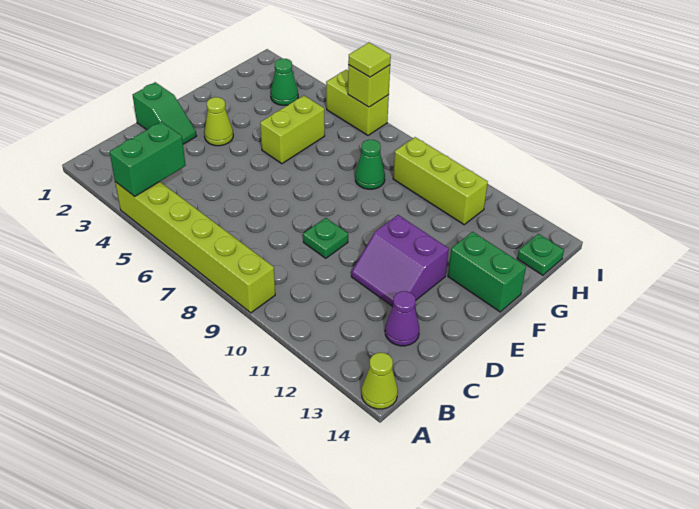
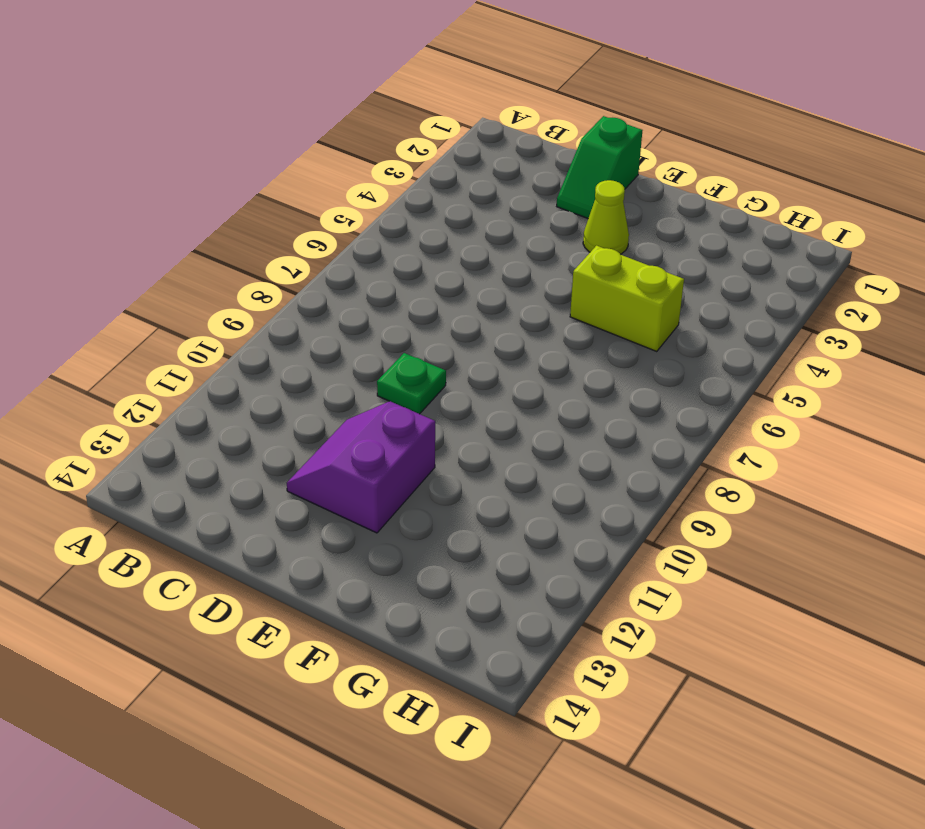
none -> lime 1x6 brick [115,182,275,313]
none -> lime 1x1 cone [362,353,398,409]
none -> purple 1x1 cone [385,291,419,346]

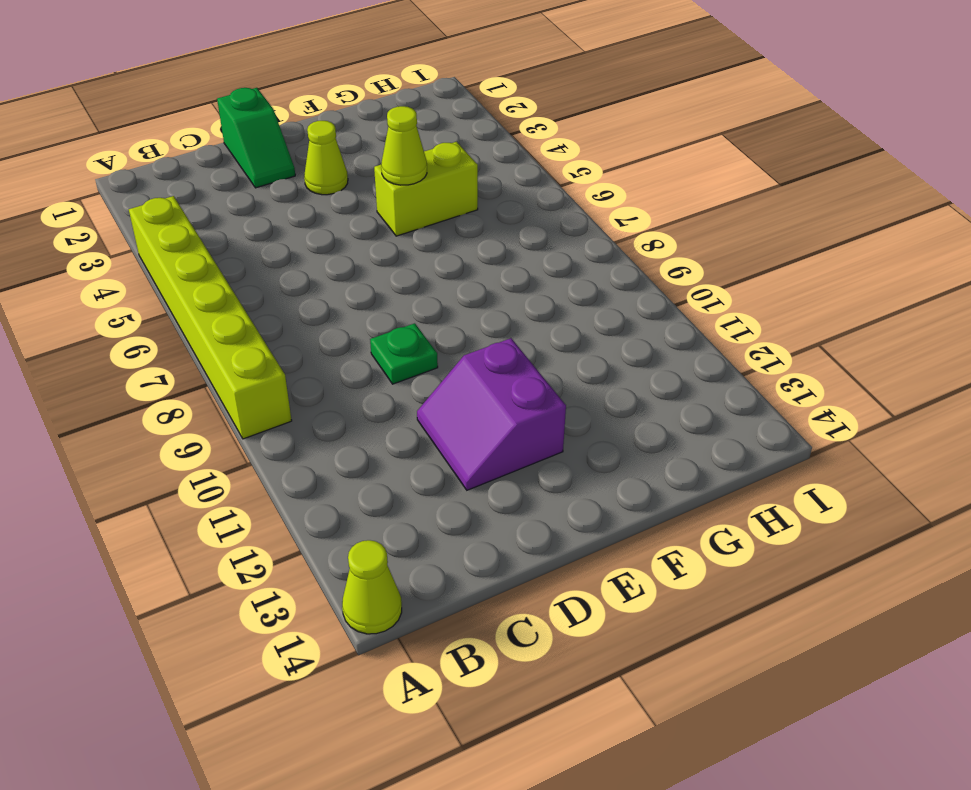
lime 1x1 cone [381,106,427,185] -> none
none -> purple 1x1 cone [385,291,419,346]
none -> green 1x2 brick [448,232,526,312]
none -> green 1x1 cone [355,140,385,189]

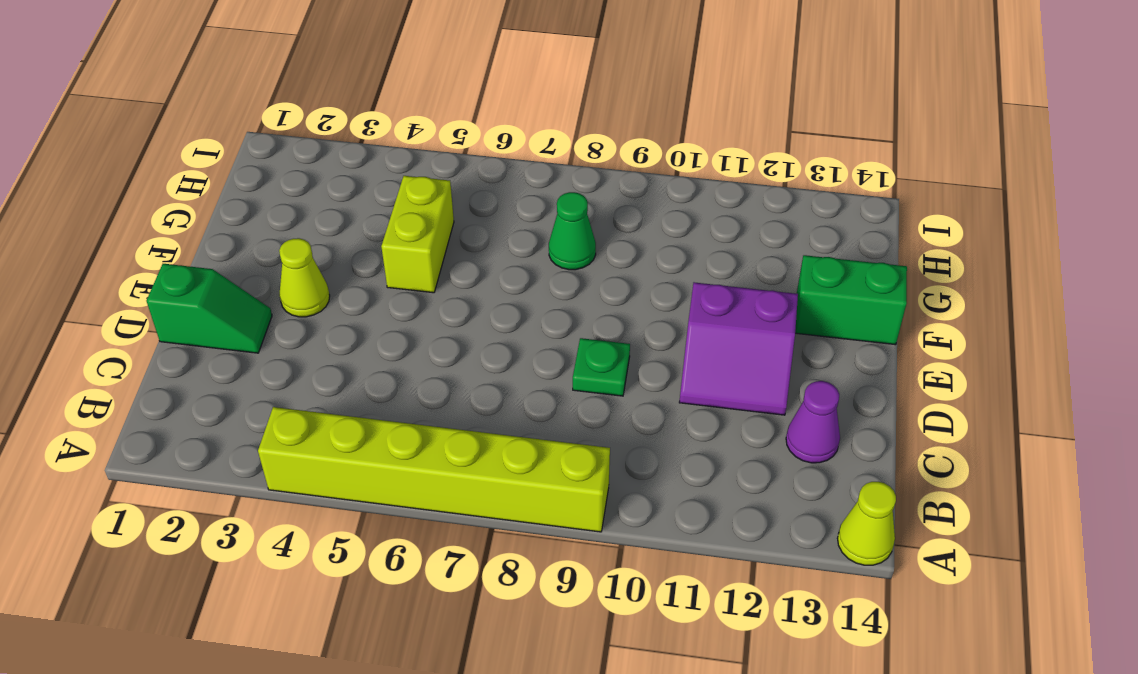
none -> green 1x1 cone [271,59,298,105]
none -> lime 1x3 brick [393,137,488,225]
none -> green 1x1 plate [517,234,564,275]

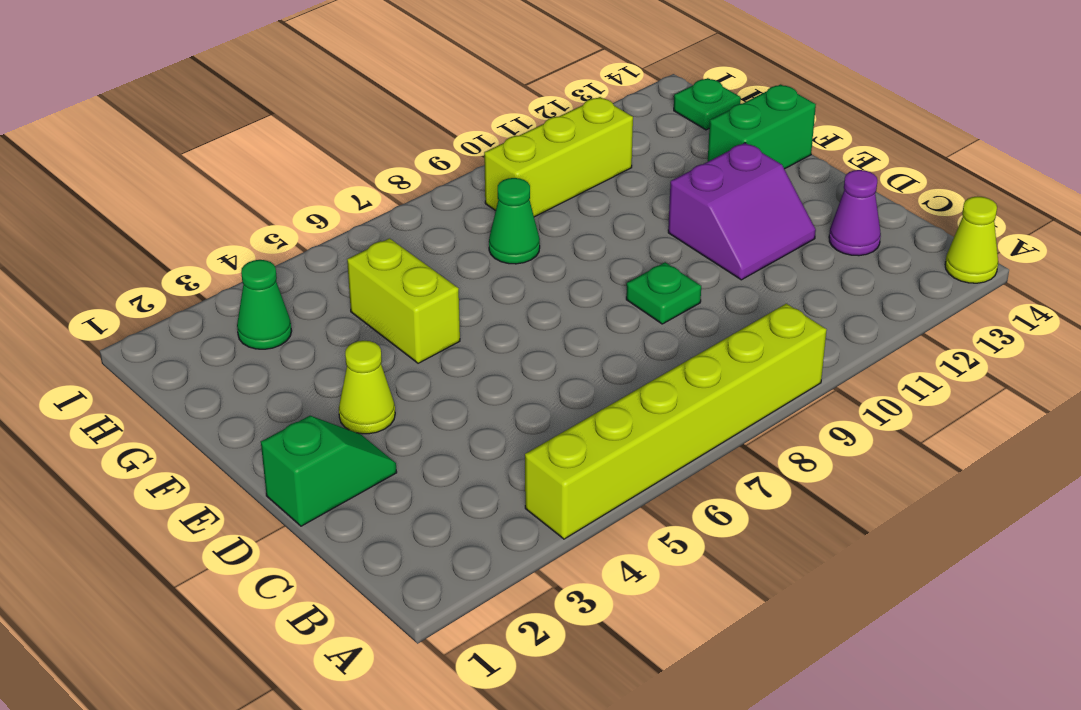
none -> lime 1x2 brick [326,70,389,135]
none -> green 1x2 brick [109,122,186,196]
none -> lime 1x1 brick [348,65,390,107]

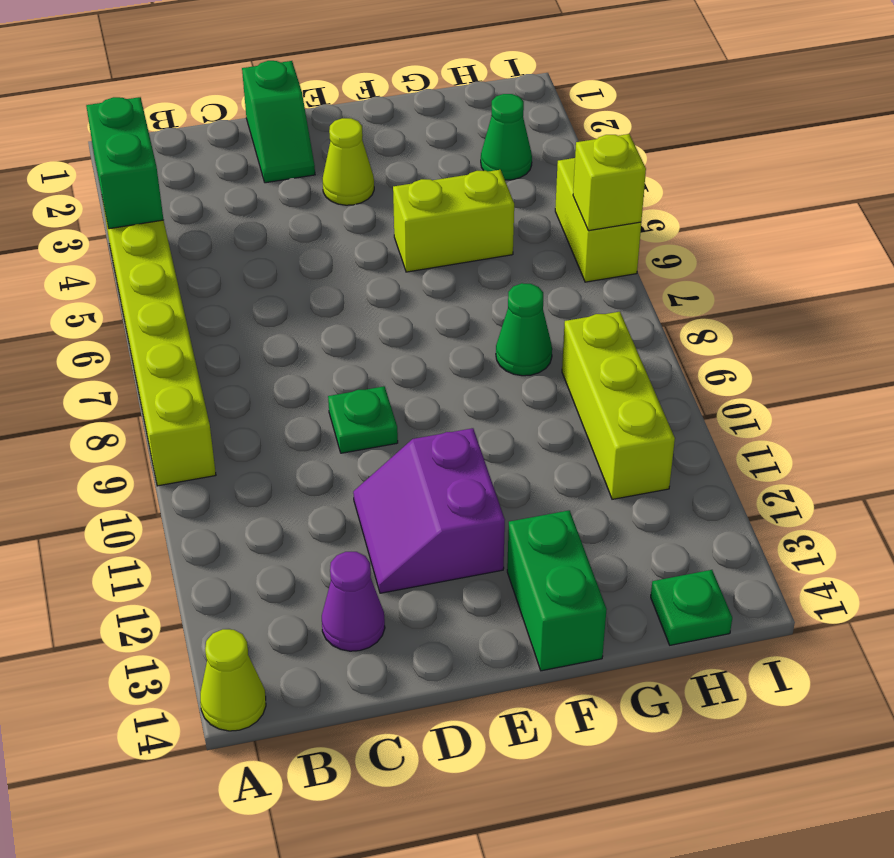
green 1x2 brick [86,97,163,229] -> green 1x2 brick turned to [109,122,186,196]
none -> lime 1x1 tile [348,43,391,77]

